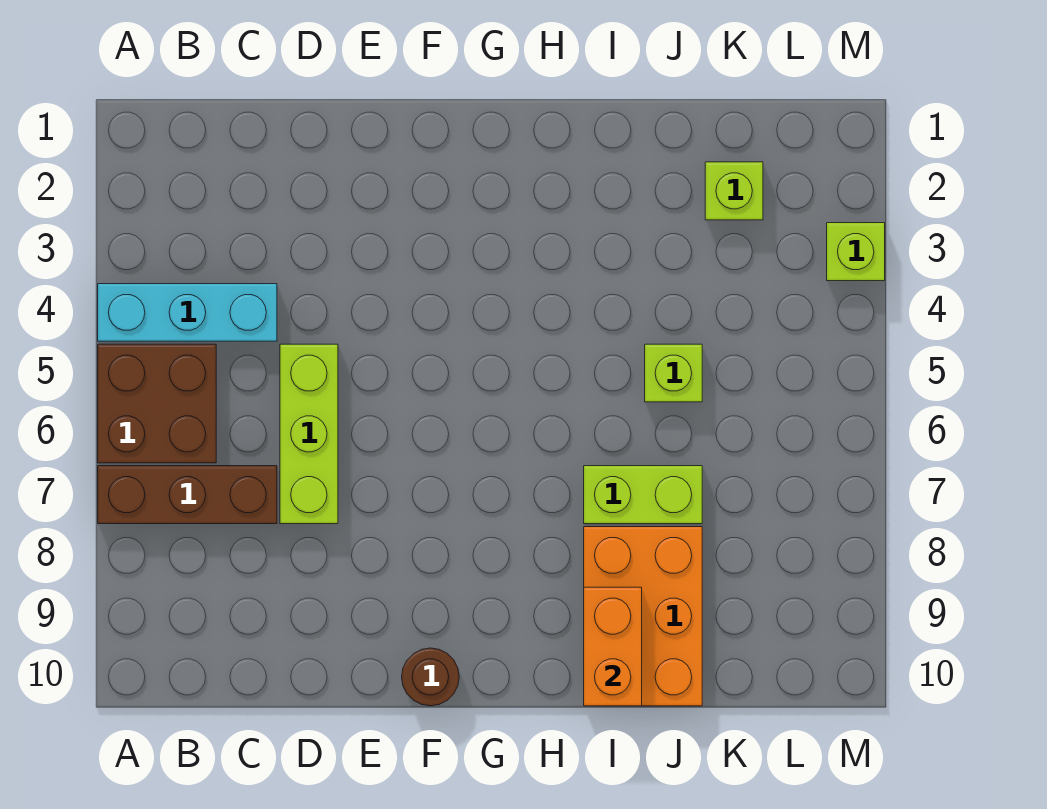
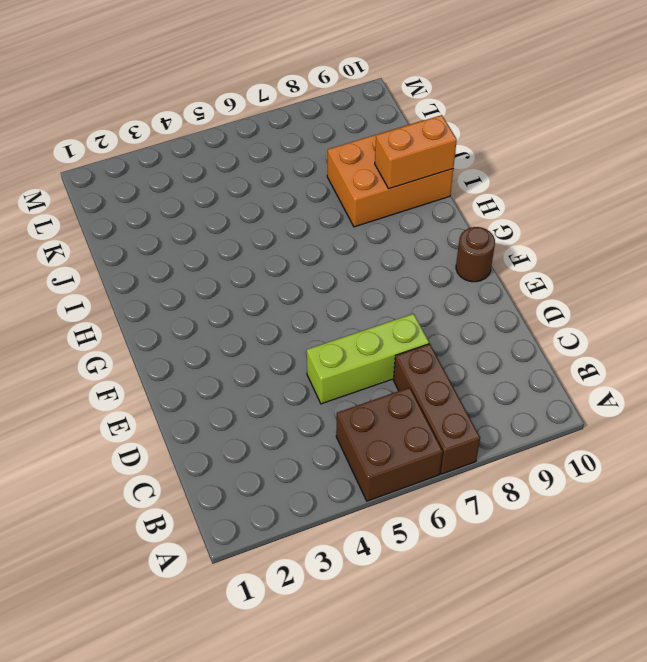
none -> cyan 1x3 brick [98,284,277,341]
none -> lime 1x2 brick [584,466,702,524]

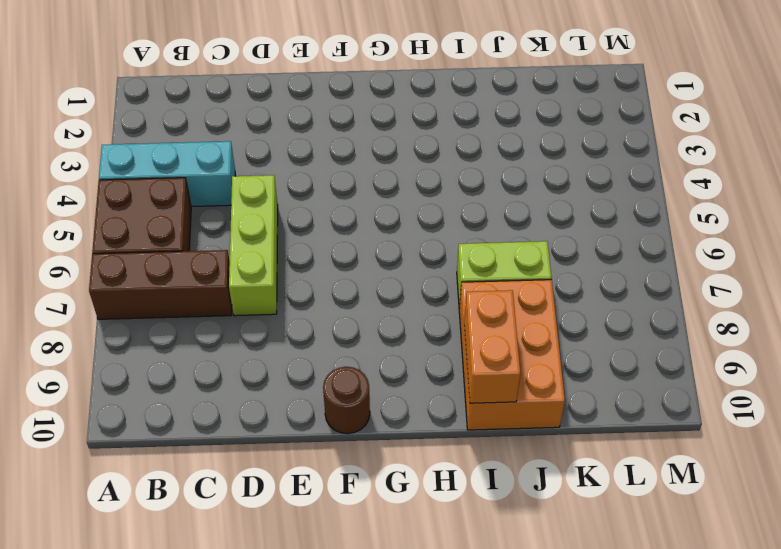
none -> lime 1x1 brick [645,344,702,402]
none -> lime 1x1 brick [705,162,763,220]

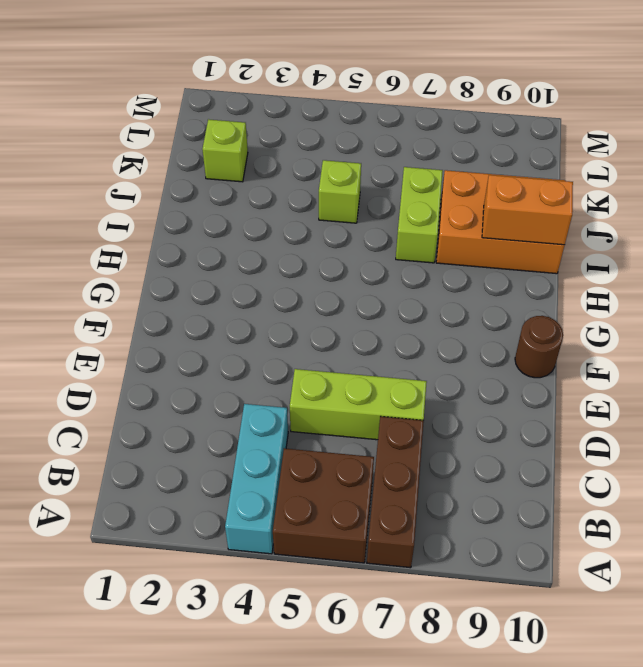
none -> lime 1x1 brick [827,223,885,281]

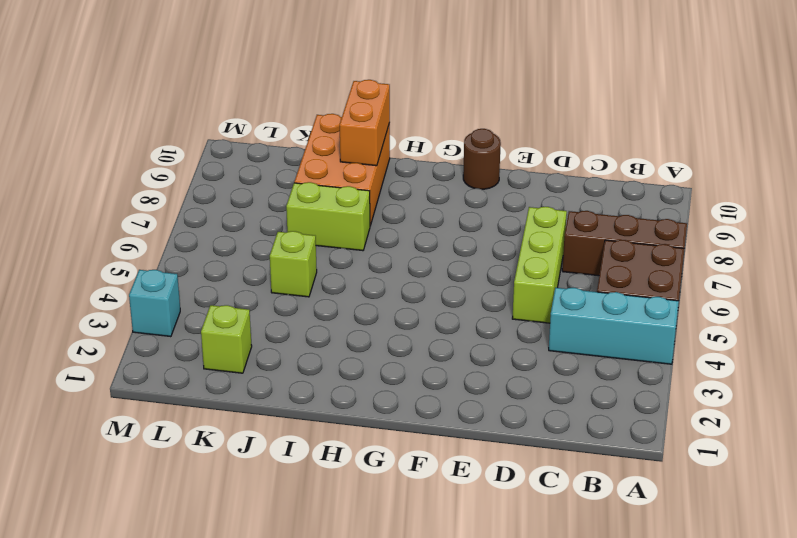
cyan 1x1 brick [129,270,180,337] -> lime 1x1 brick [827,223,885,281]

